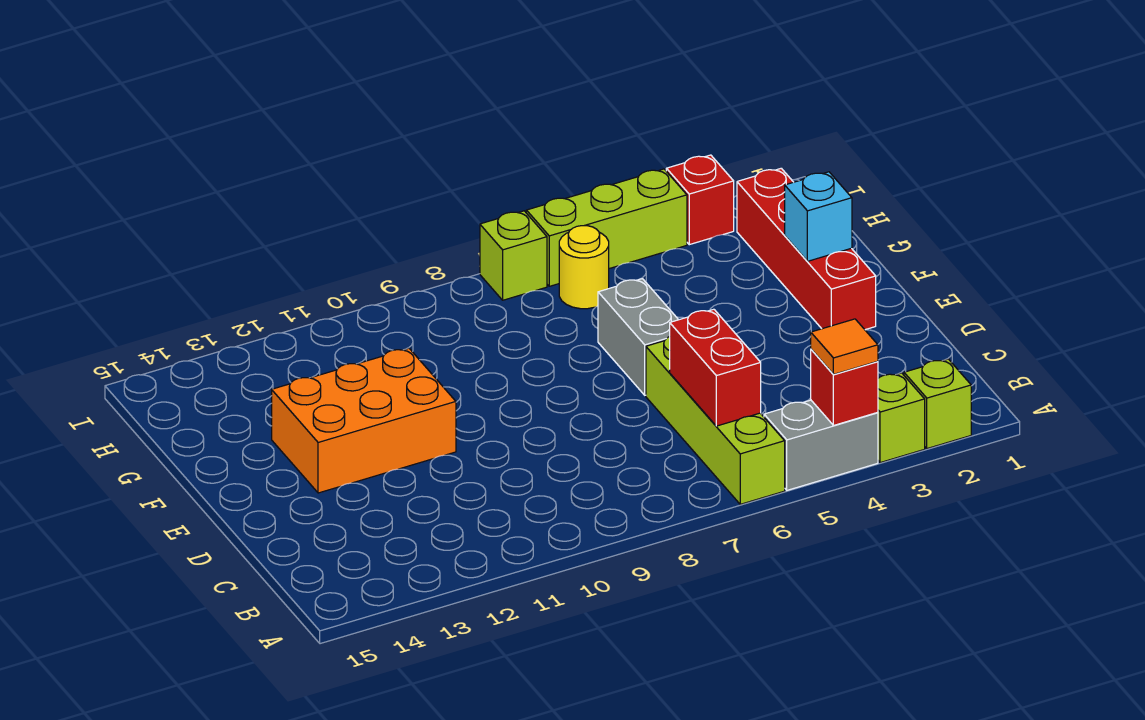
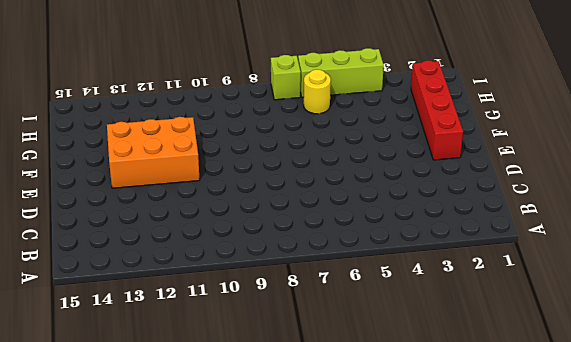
none -> lime 1x1 brick [904,359,971,449]
none -> lime 1x1 brick [878,373,925,463]
none -> grey 1x2 brick [764,400,878,490]

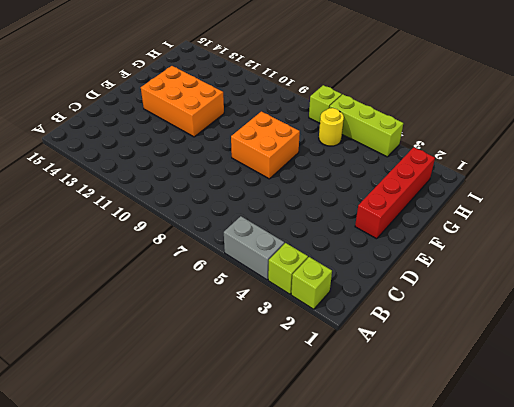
orange 2x2 brick [231,111,300,179] -> none
none -> lime 1x4 brick [646,337,785,504]
none -> grey 1x2 brick [598,279,678,395]
none -> red 1x1 brick [666,155,734,245]

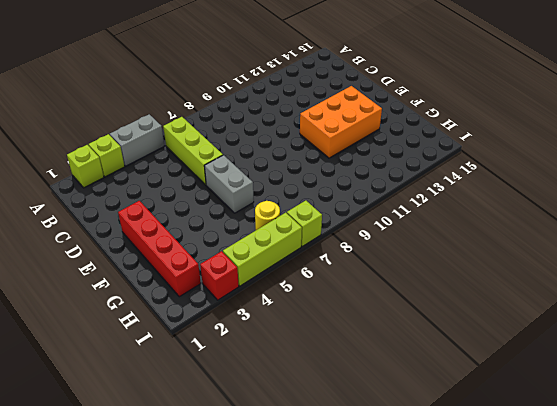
lime 1x3 brick [163,117,223,185] -> lime 1x4 brick [646,337,785,504]
none -> red 1x1 brick [811,349,878,426]
none -> red 1x2 brick [670,309,761,426]
none -> cyan 1x1 brick [785,172,852,261]

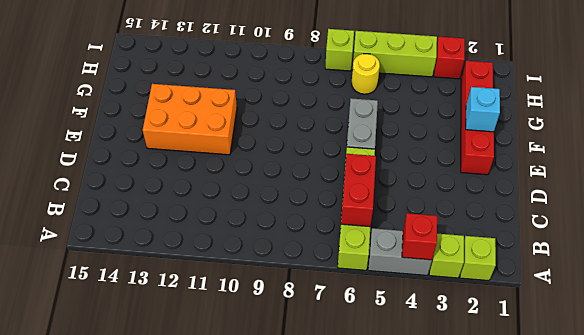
none -> orange 1x1 tile [811,319,878,374]

